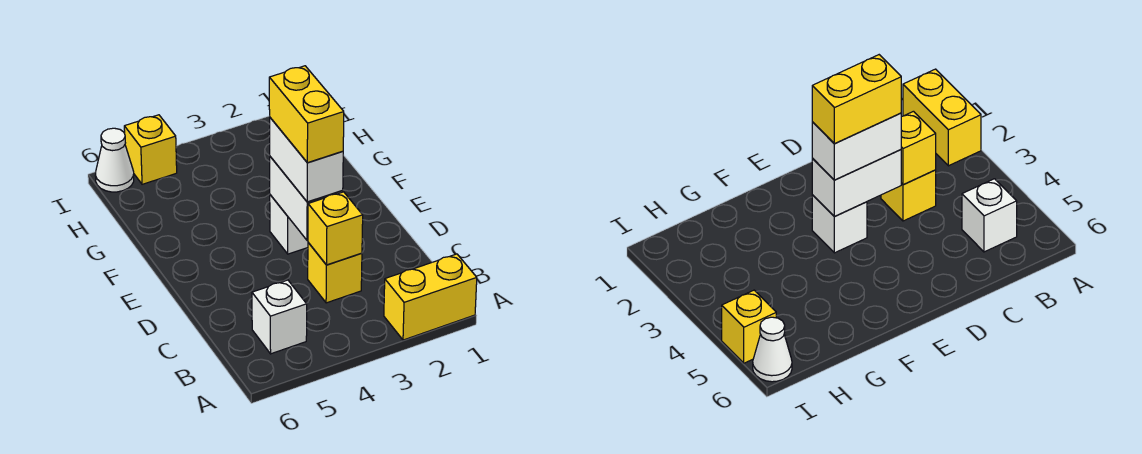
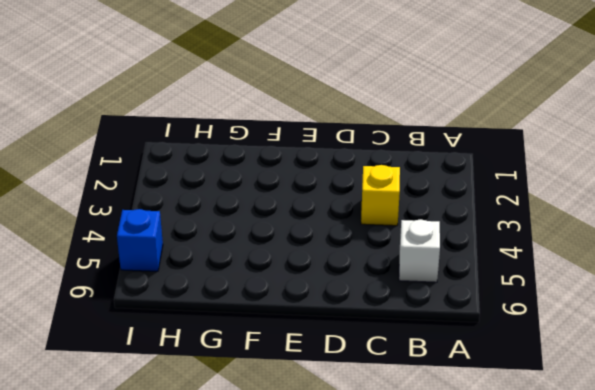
blue 1x1 brick [117,209,163,271] -> yellow 1x1 brick [124,115,177,184]
none -> yellow 1x2 brick [384,254,477,340]
none -> white 1x1 brick [270,195,308,254]

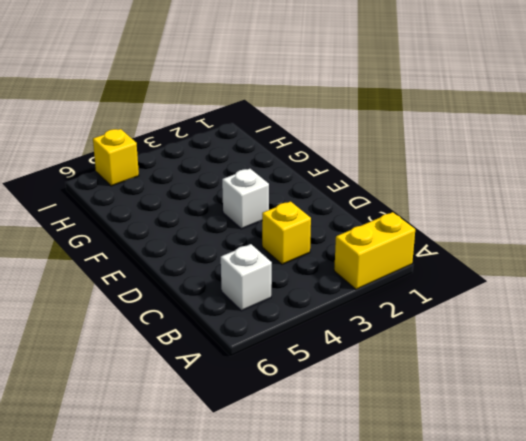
none -> white 1x1 cone [95,128,134,192]
none -> yellow 1x1 brick [308,192,363,265]

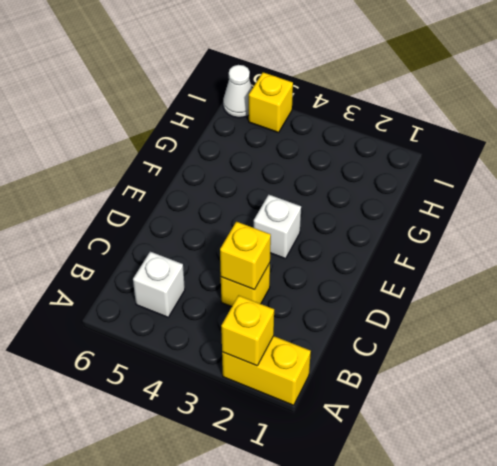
yellow 1x1 brick [221,295,274,366] -> none
none -> white 1x2 brick [270,157,343,240]
none -> white 1x2 brick [270,118,343,202]

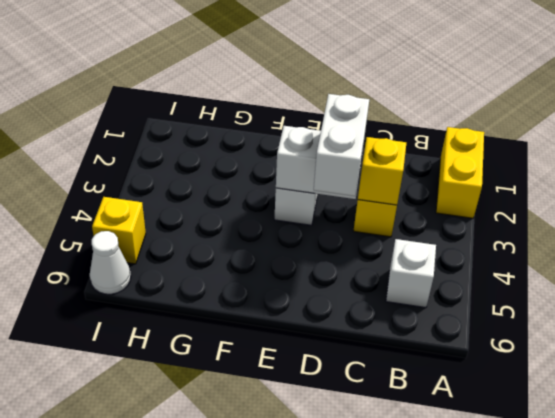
white 1x2 brick [314,94,369,196] -> white 1x2 brick turned to [270,118,343,202]
none -> yellow 1x2 brick [269,66,344,163]

